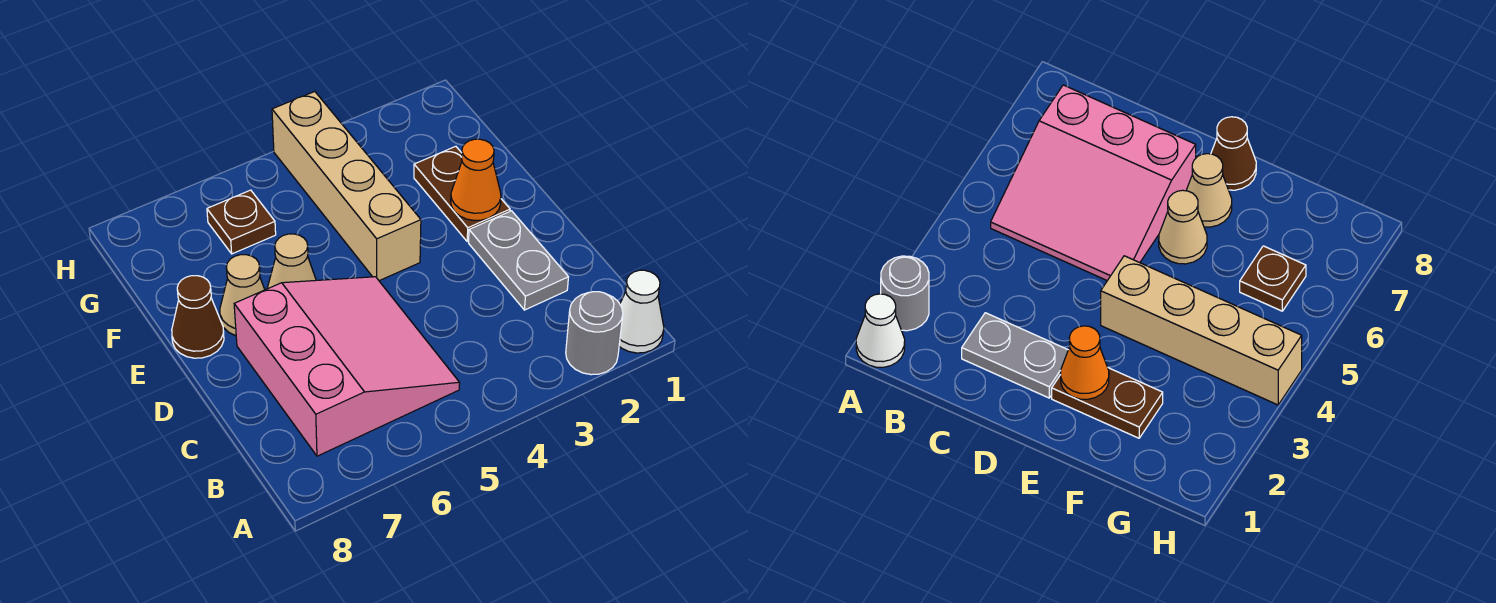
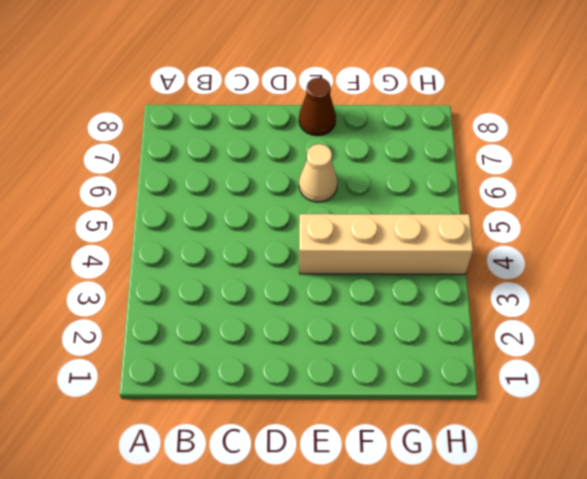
none -> white 1x1 cone [619,270,664,353]
none -> grey 1x1 round brick [566,292,623,375]

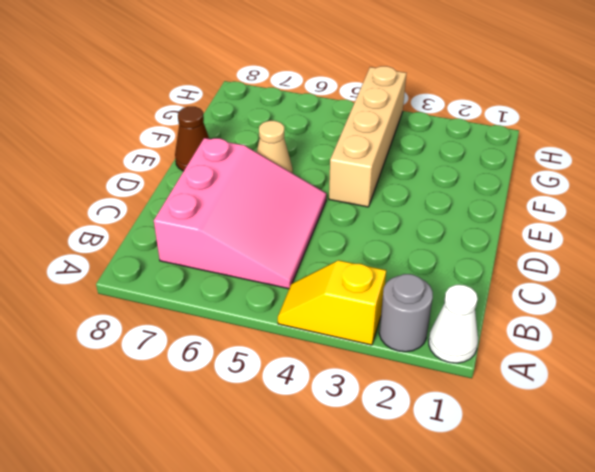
yellow 1x2 slope [278,260,386,345] -> none
none -> grey 1x2 plate [469,211,568,310]
none -> brown 1x2 plate [414,146,510,241]

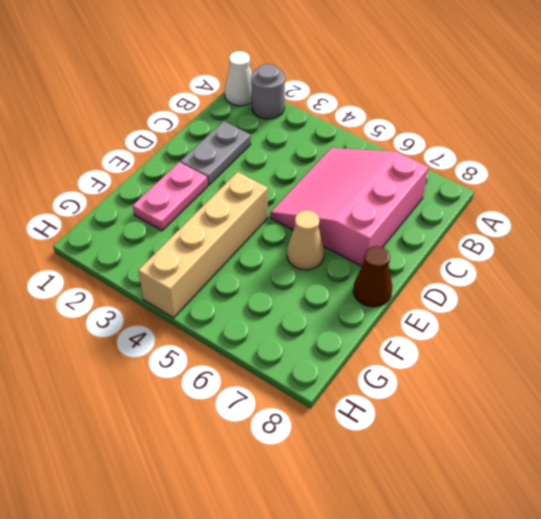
pink 1x2 plate [133,162,208,231] -> brown 1x2 plate [414,146,510,241]
none -> tan 1x1 cone [220,255,265,336]
none -> brown 1x1 plate [207,190,276,254]

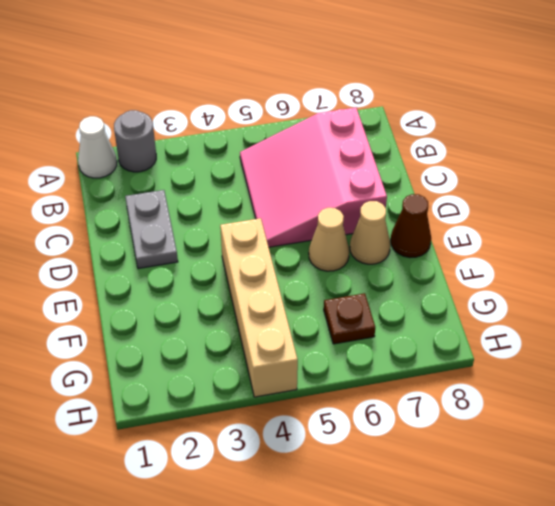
none -> brown 1x2 plate [414,146,510,241]
none -> orange 1x1 cone [451,139,501,221]

